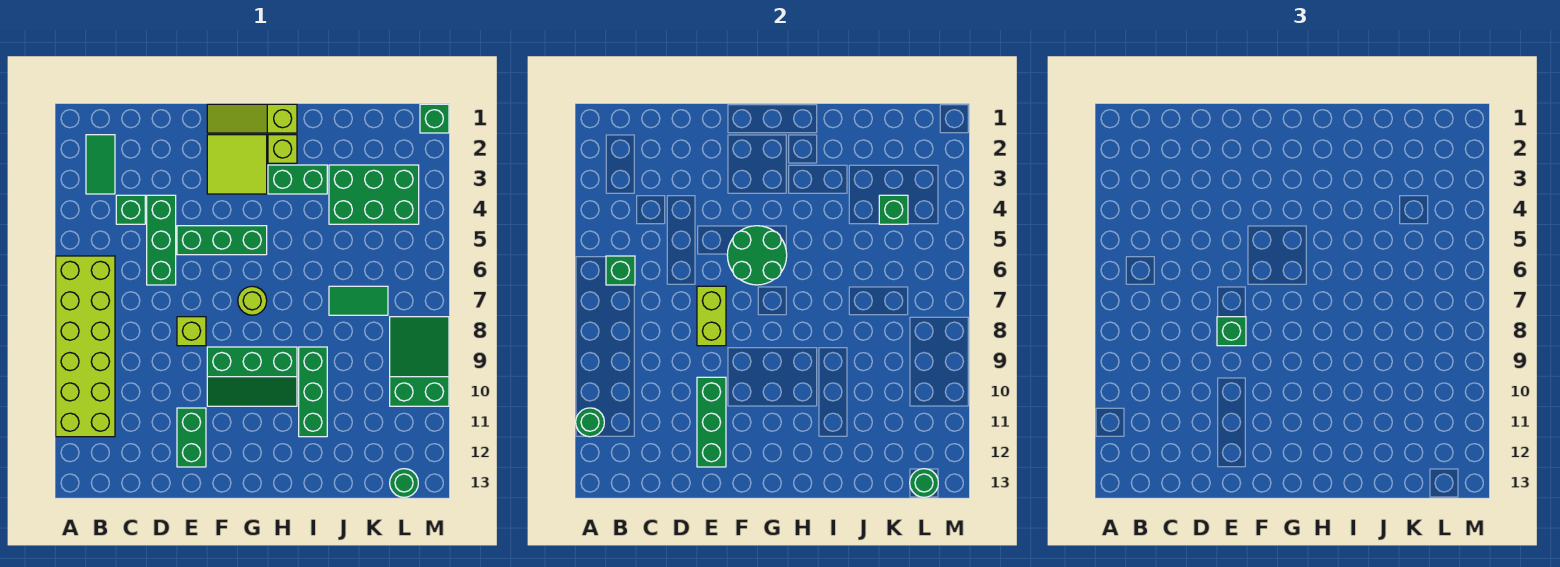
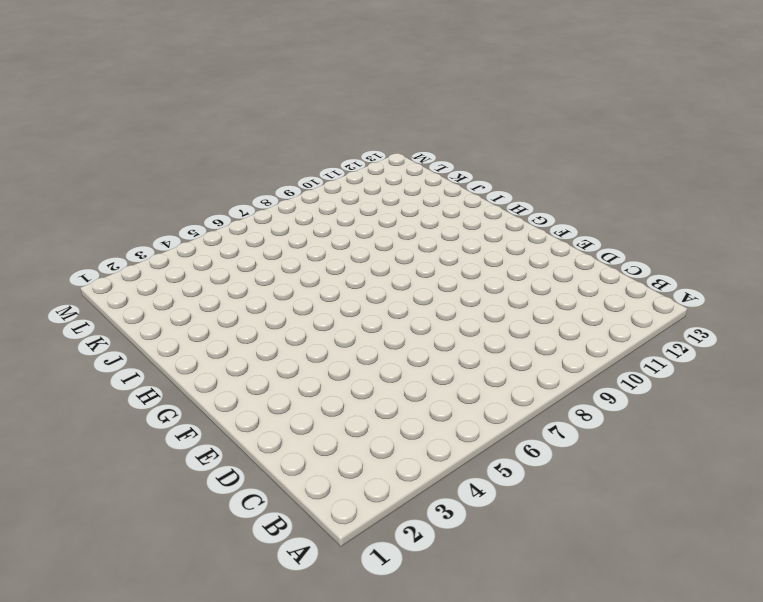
none -> lime 2x6 brick [56,256,115,437]
none -> green 1x2 tile [86,135,115,194]
none -> green 1x1 brick [116,195,145,224]

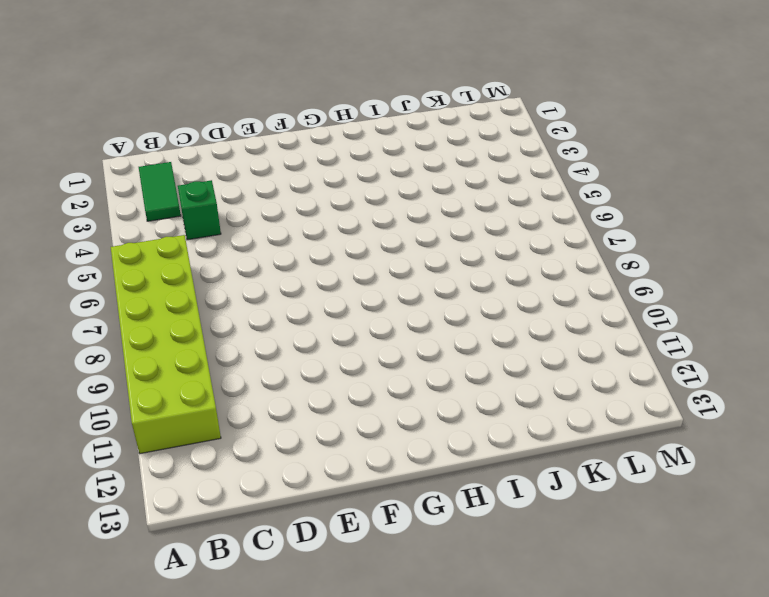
none -> green 1x3 brick [147,195,176,285]
none -> green 1x3 brick [177,226,267,255]
none -> lime 1x1 brick [177,317,206,346]

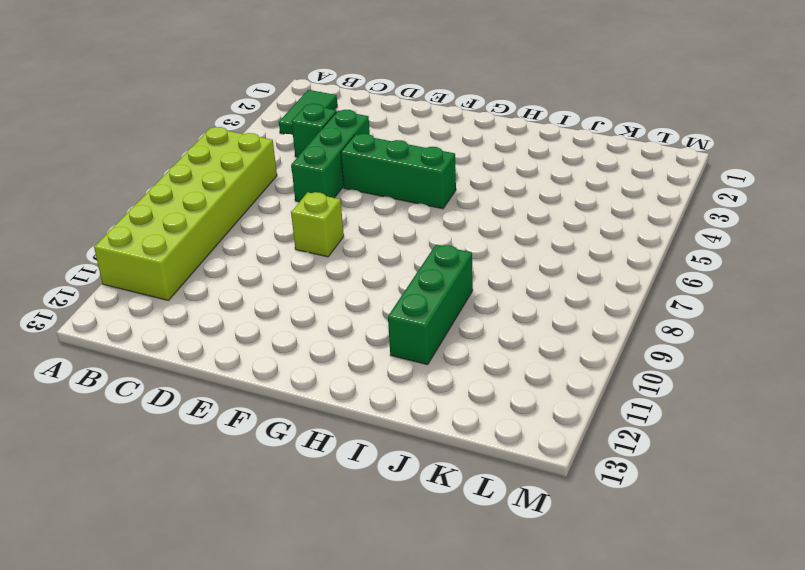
none -> green 1x2 brick [177,408,206,467]
none -> lime 1x3 slope [207,104,297,133]
none -> lime 2x2 tile [207,135,267,194]

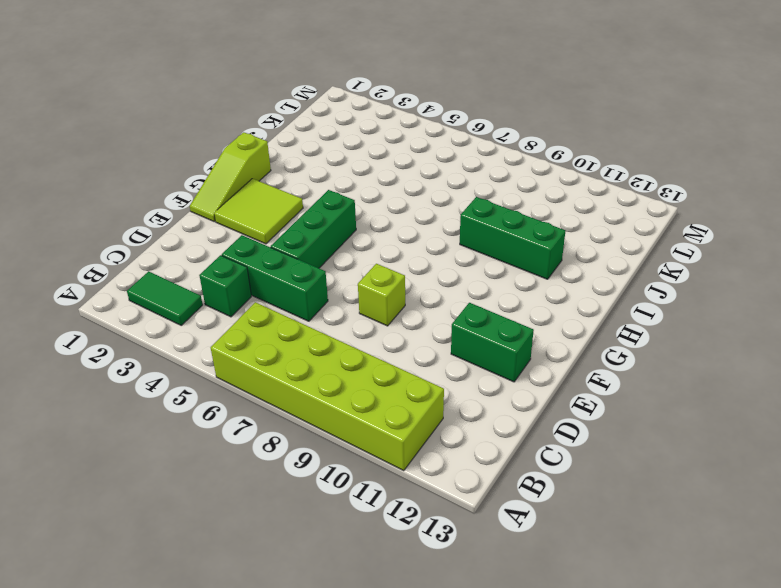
none -> green 2x3 slope [207,347,297,406]
none -> lime 1x1 round brick [238,286,267,315]
none -> lime 1x1 brick [268,135,297,163]

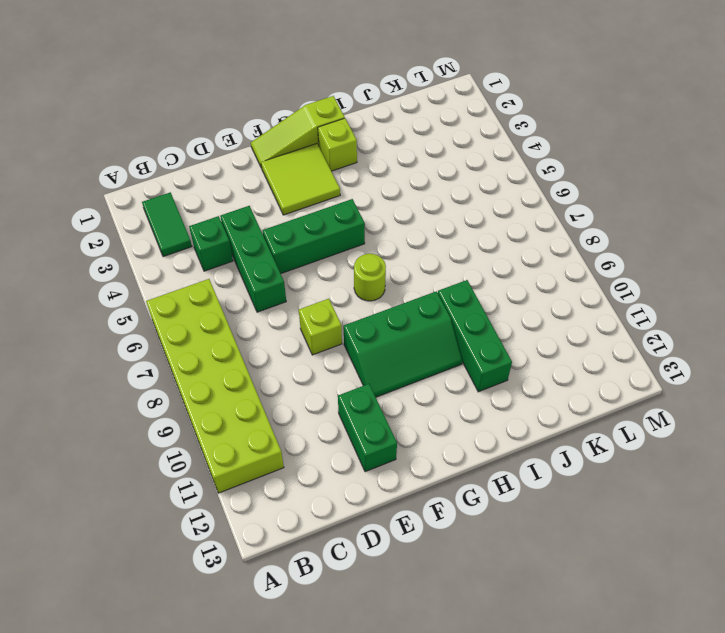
none -> green 1x2 brick [268,165,327,194]
none -> green 2x3 brick [329,165,419,224]
none -> green 1x2 tile [329,286,388,315]

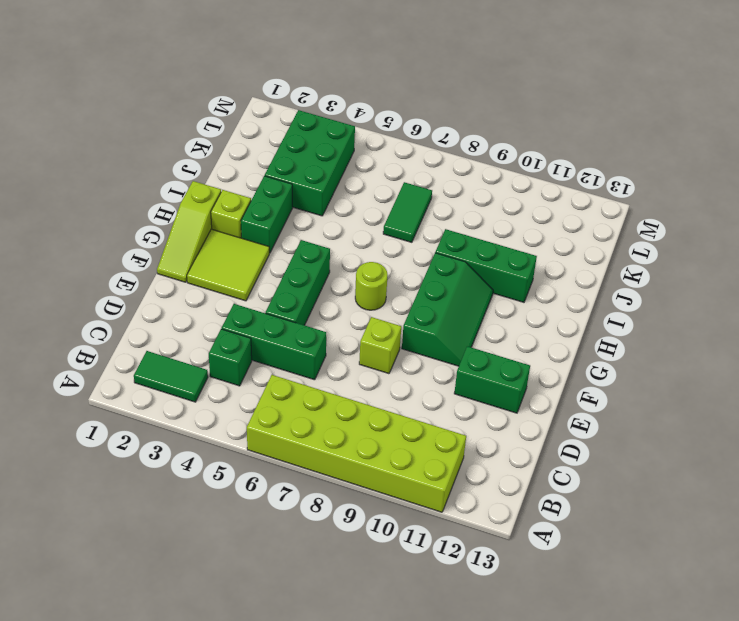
none -> green 2x3 slope [390,317,449,406]
none -> green 1x1 round brick [390,469,418,497]
none -> green 1x1 brick [420,104,449,133]

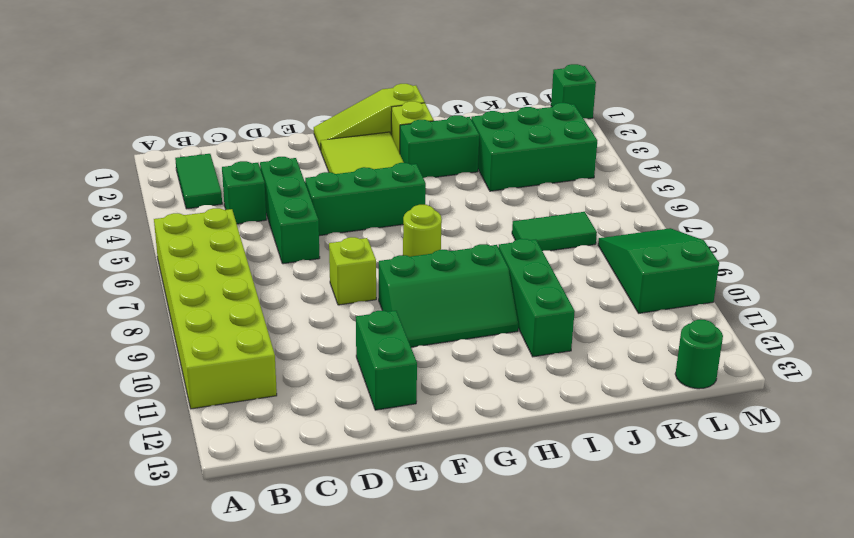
none -> green 1x1 round brick [576,408,604,437]
none -> green 1x1 brick [606,256,635,285]
none -> lime 1x2 brick [697,286,726,346]

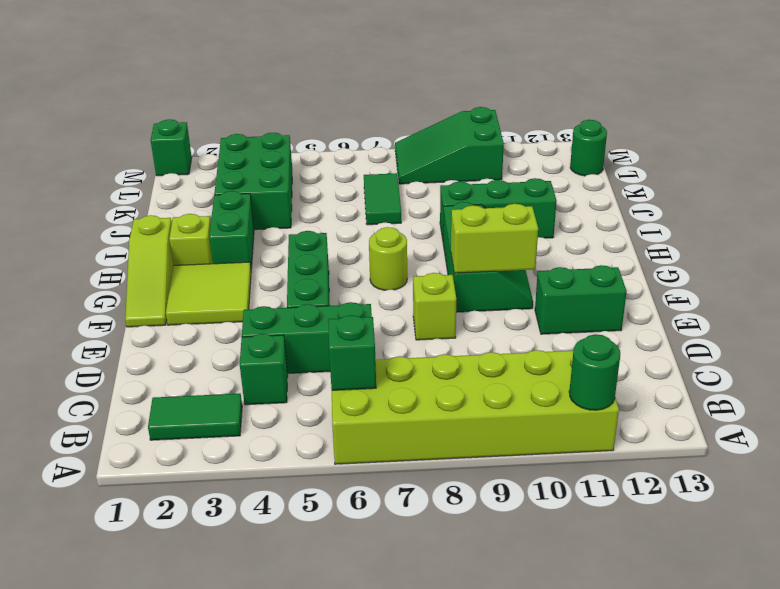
lime 1x2 brick [451,204,538,273] -> lime 1x2 brick moved to [697,286,726,346]
none -> green 1x3 brick [697,377,726,467]
none -> green 2x2 round brick [727,226,787,285]
none -> green 1x1 brick [879,195,908,224]

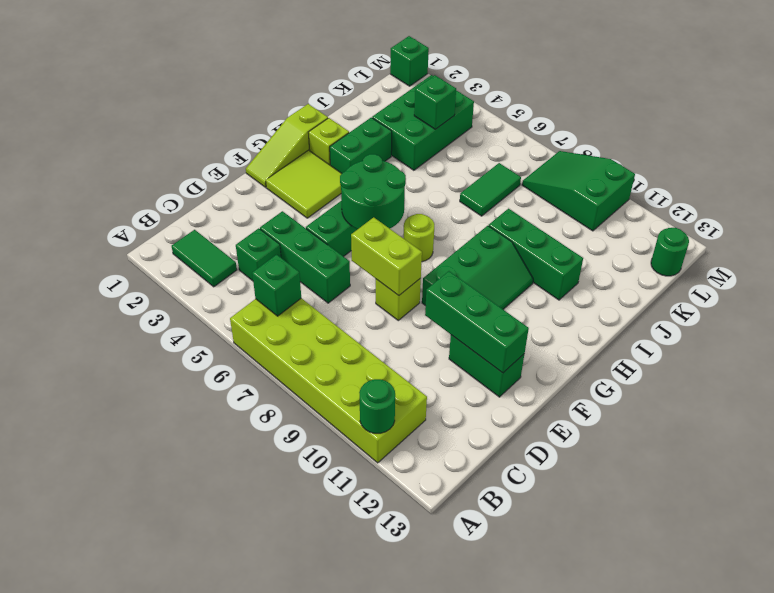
none -> green 1x1 round brick [910,469,938,497]
none -> green 1x1 brick [1217,317,1246,346]

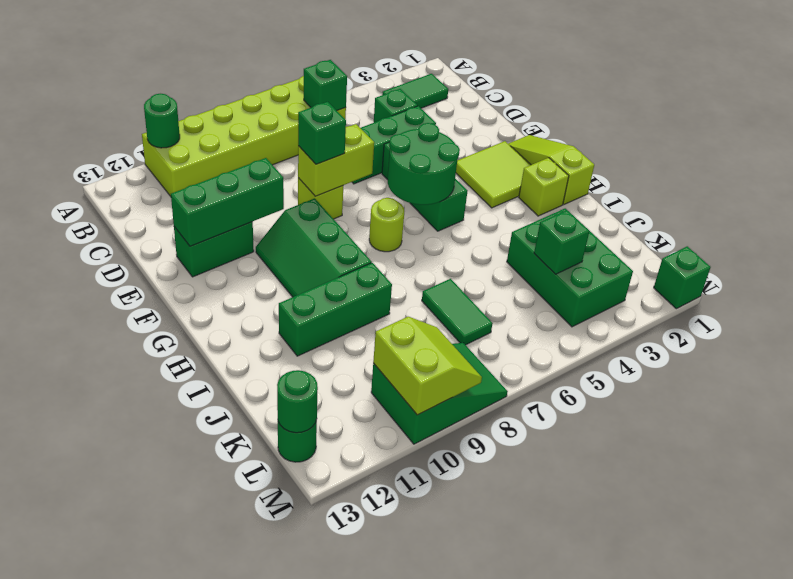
lime 2x2 slope [373,317,482,415] -> none
none -> green 1x2 brick [268,165,327,194]

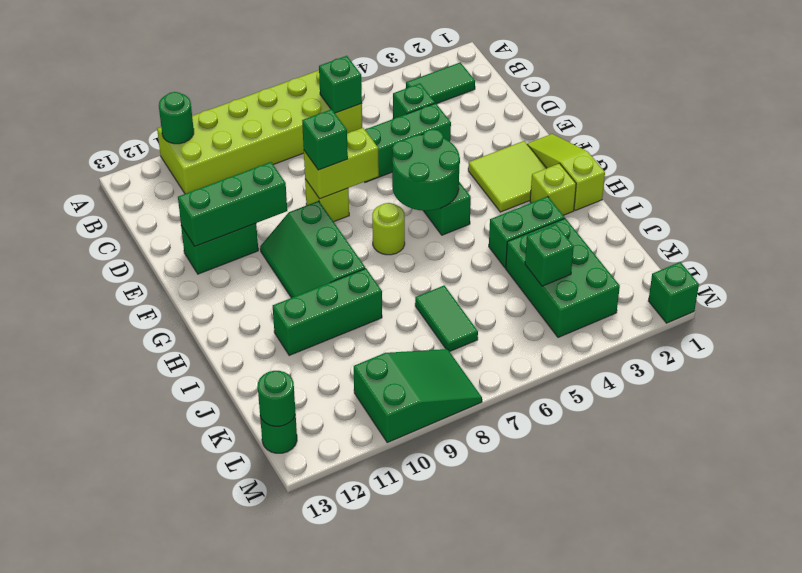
green 1x2 brick [489,196,565,268] -> green 1x2 brick turned to [268,165,327,194]

